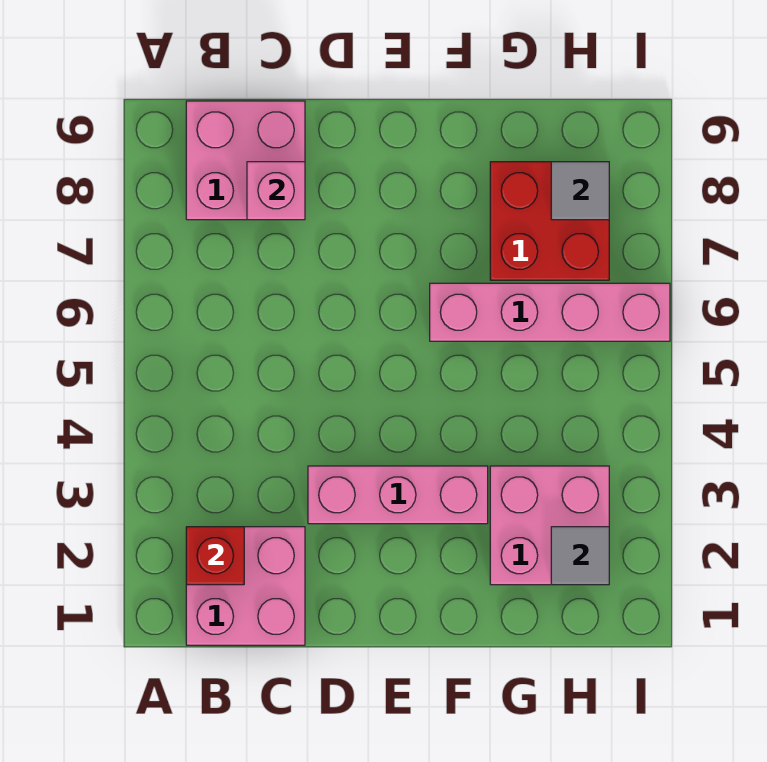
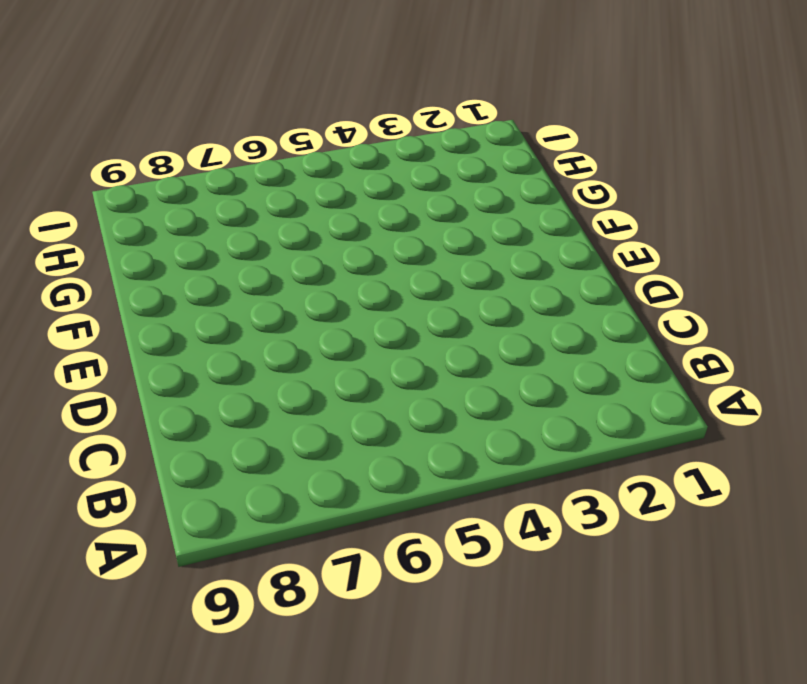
none -> pink 2x2 brick [186,527,305,645]
none -> pink 2x2 brick [186,101,305,220]

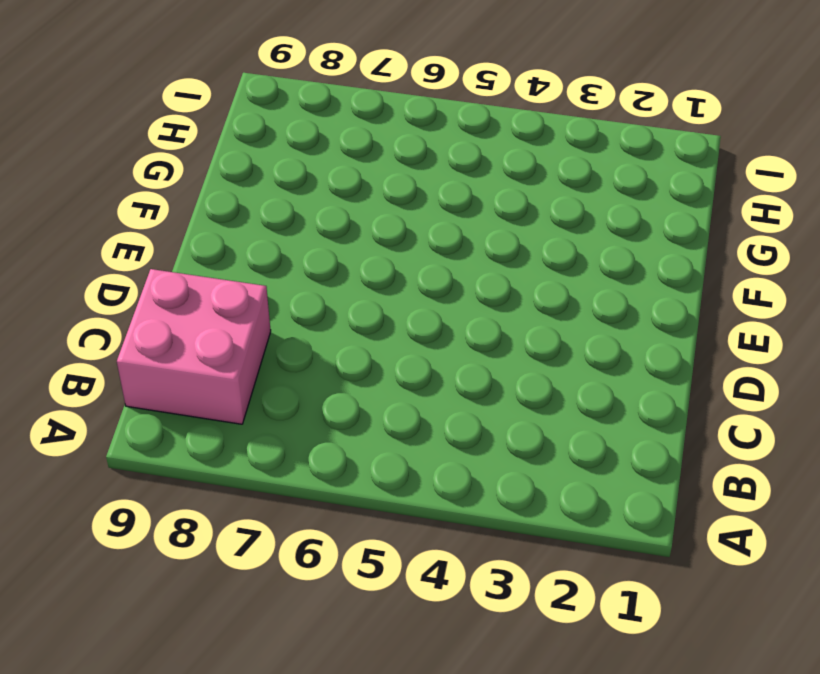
none -> pink 2x2 brick [186,527,305,645]
none -> pink 1x3 brick [308,466,488,524]

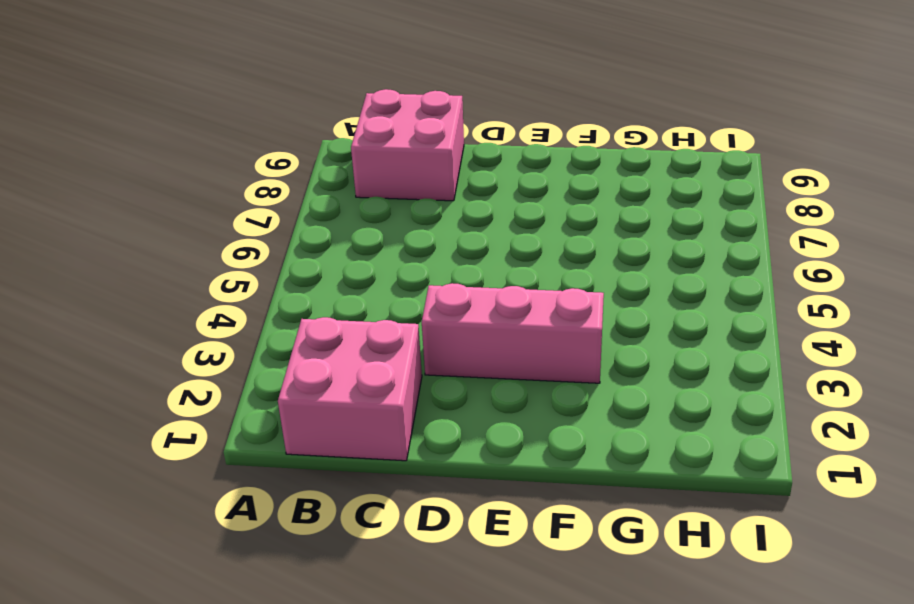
none -> pink 1x4 brick [430,283,670,341]
none -> pink 2x2 brick [490,466,609,585]

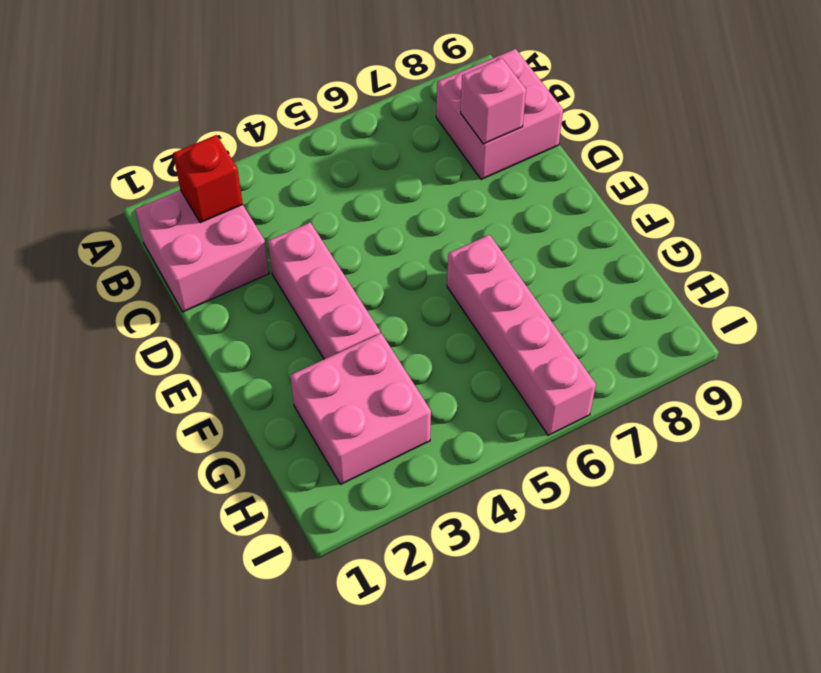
none -> red 2x2 brick [490,162,609,280]
none -> grey 1x1 tile [551,527,609,585]

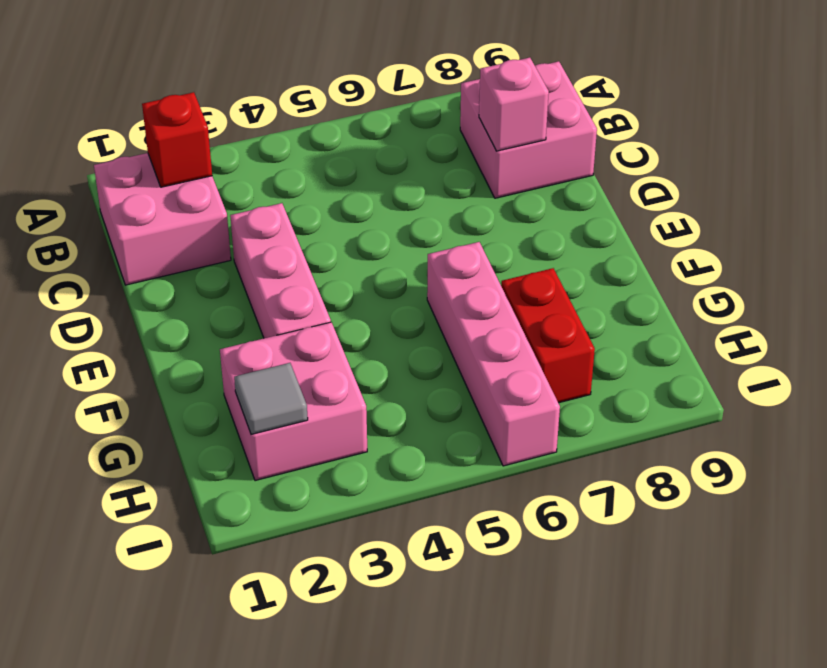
red 1x2 brick [501,268,595,403] -> red 2x2 brick [490,162,609,280]
none -> grey 1x1 tile [551,162,609,220]

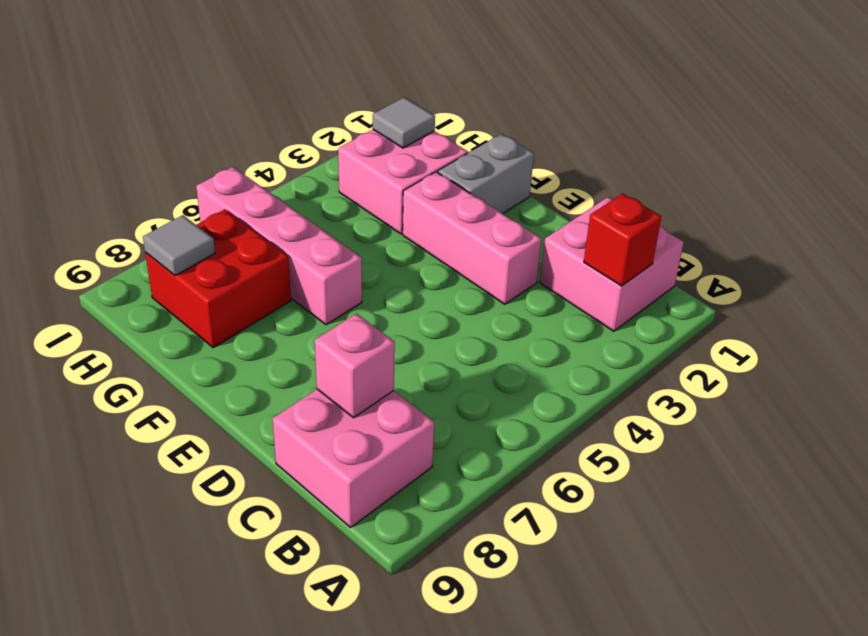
grey 1x2 brick [438,134,534,214] -> none

